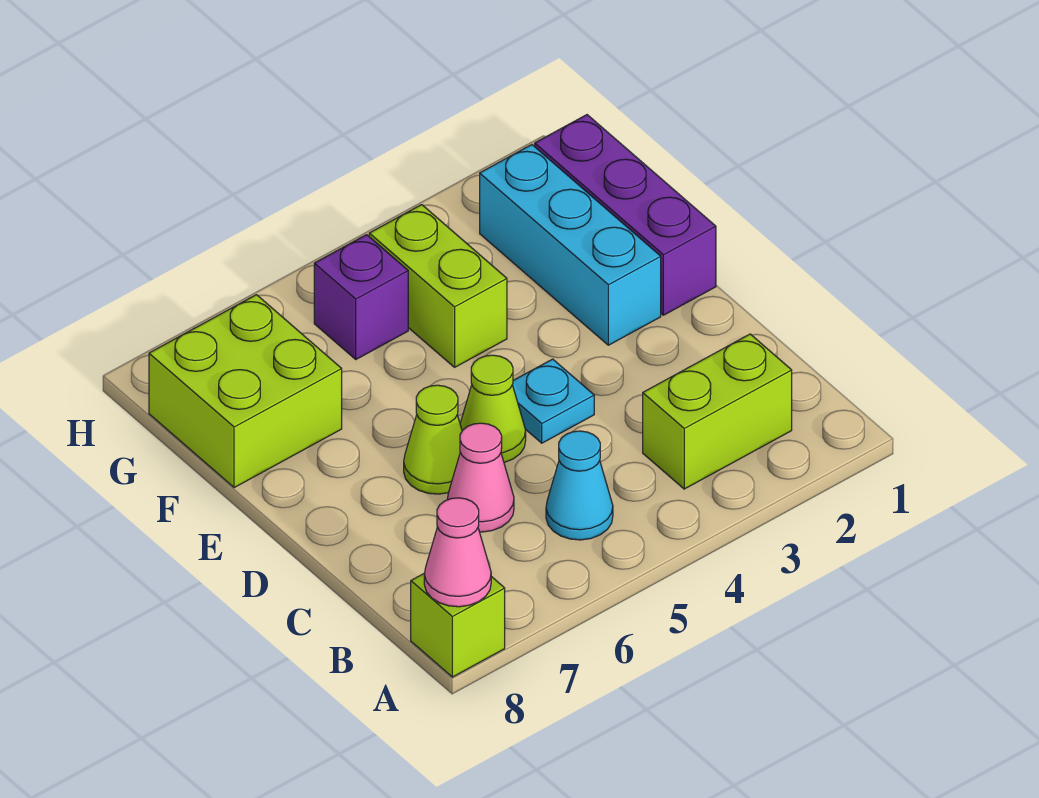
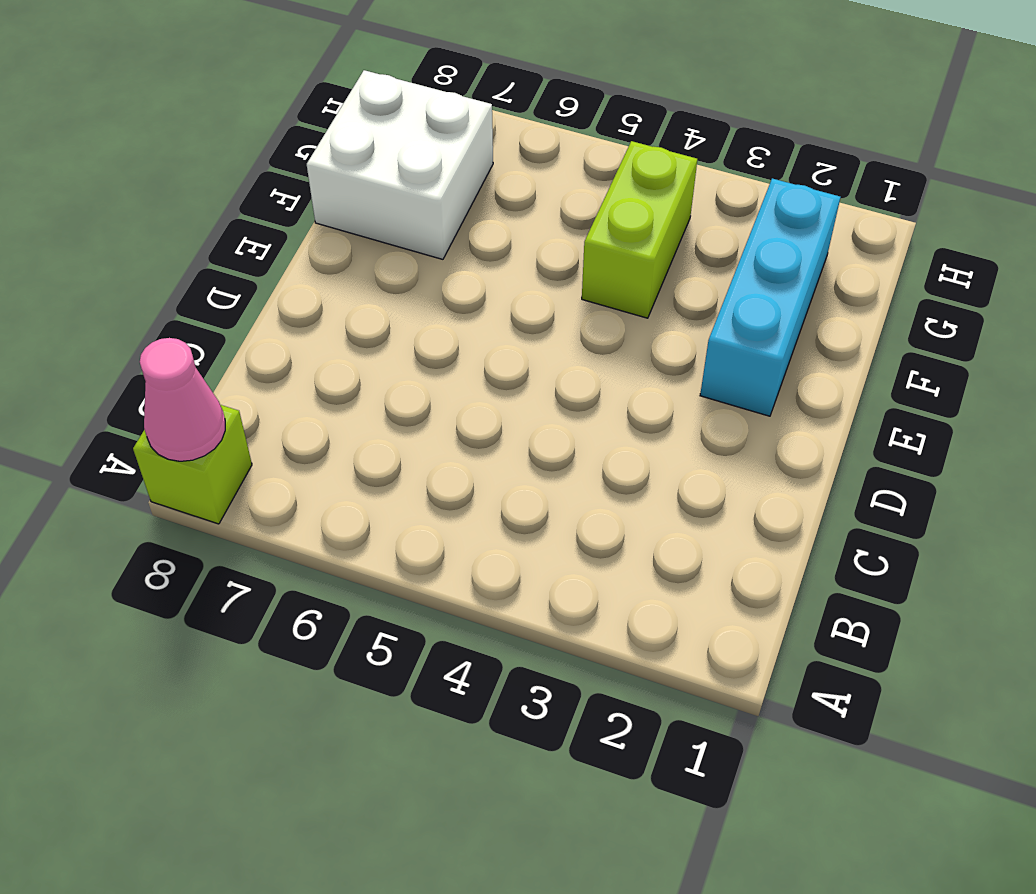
white 2x2 brick [307,70,493,259] -> lime 2x2 brick [149,295,342,488]
none -> lime 1x2 brick [643,334,792,489]
none -> cyan 1x1 cone [546,431,613,540]
none -> pink 1x1 cone [447,423,514,532]

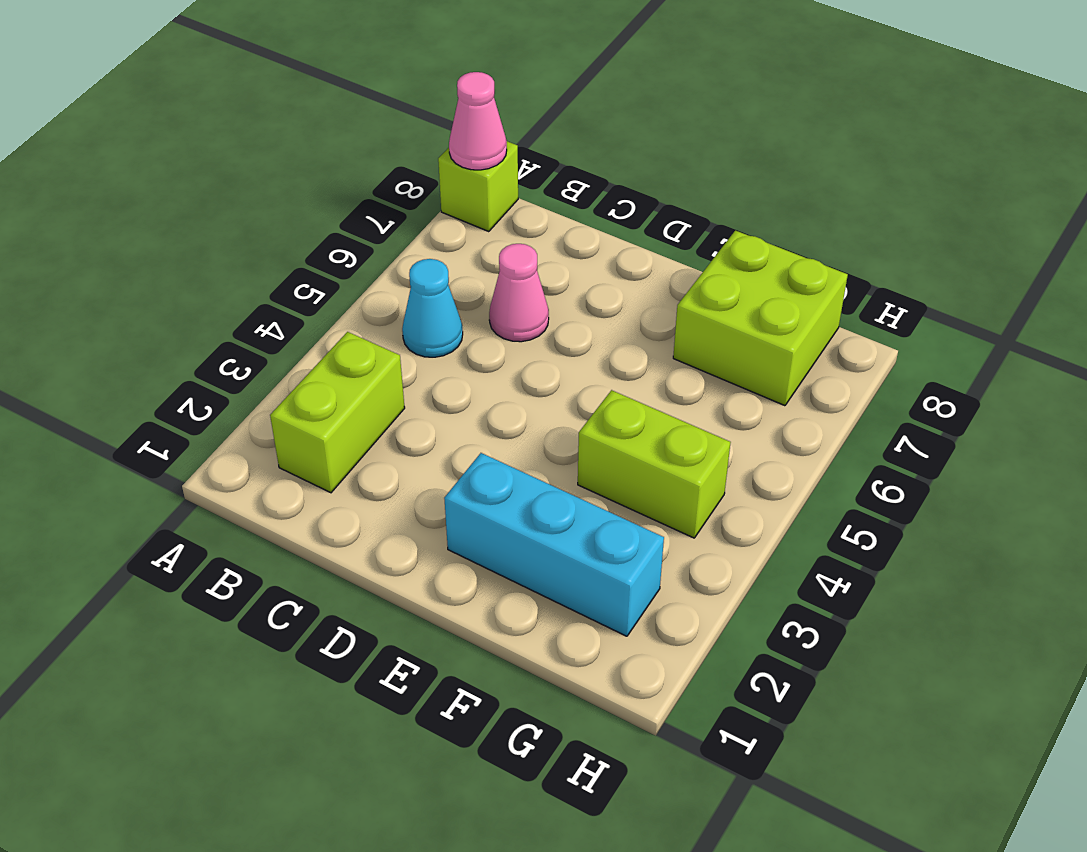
none -> cyan 1x1 plate [512,359,594,443]
none -> lime 1x1 cone [460,355,526,462]
none -> lime 1x1 cone [404,385,462,494]

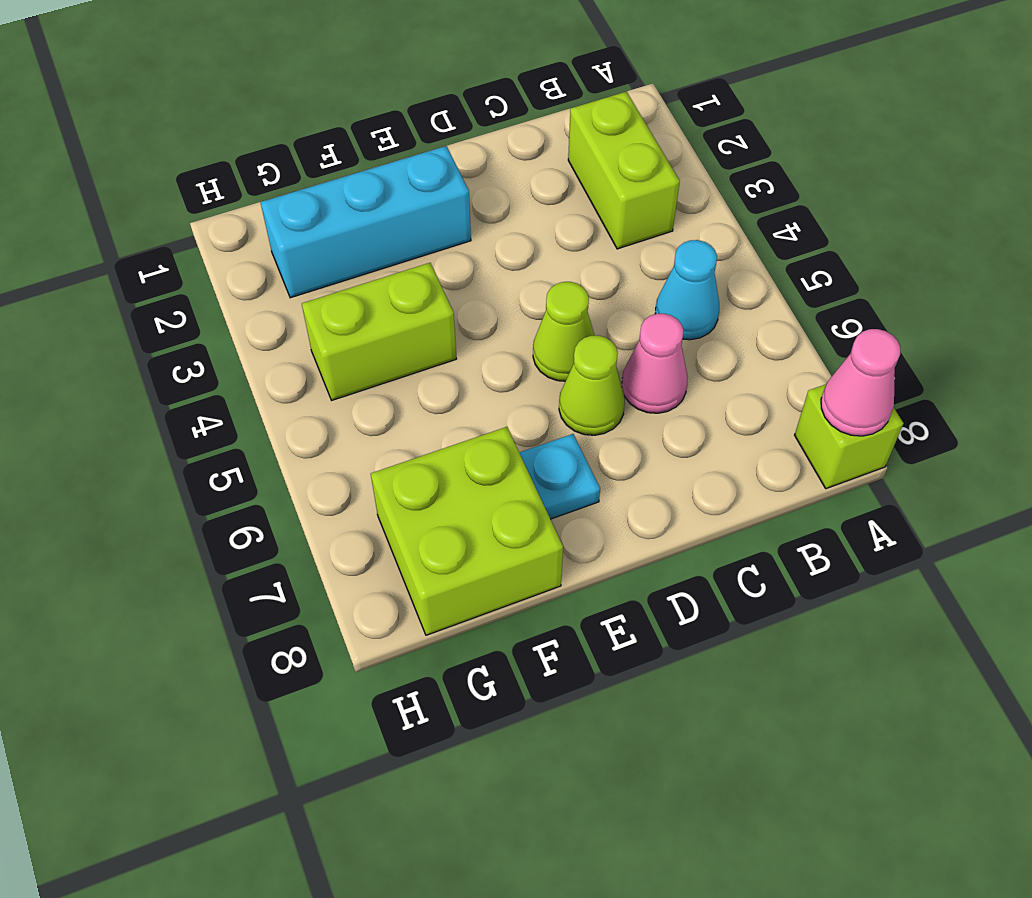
cyan 1x1 plate [519,434,600,519] -> cyan 1x1 plate moved to [512,359,594,443]
none -> purple 1x3 brick [535,115,716,315]
none -> purple 1x1 brick [314,235,408,359]

